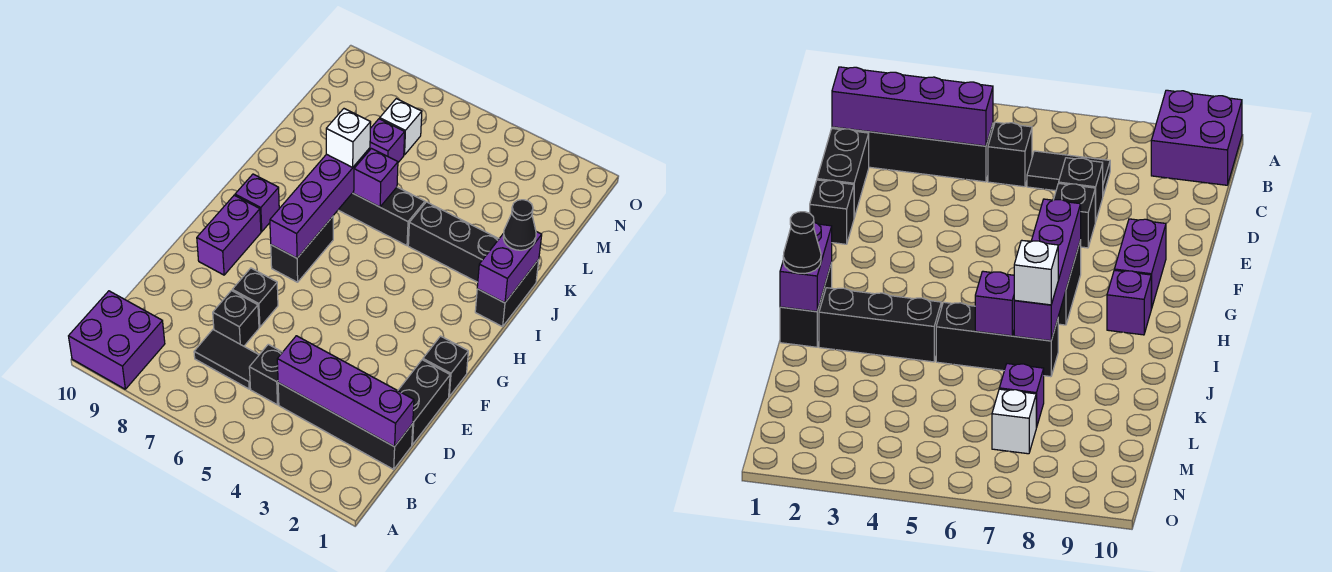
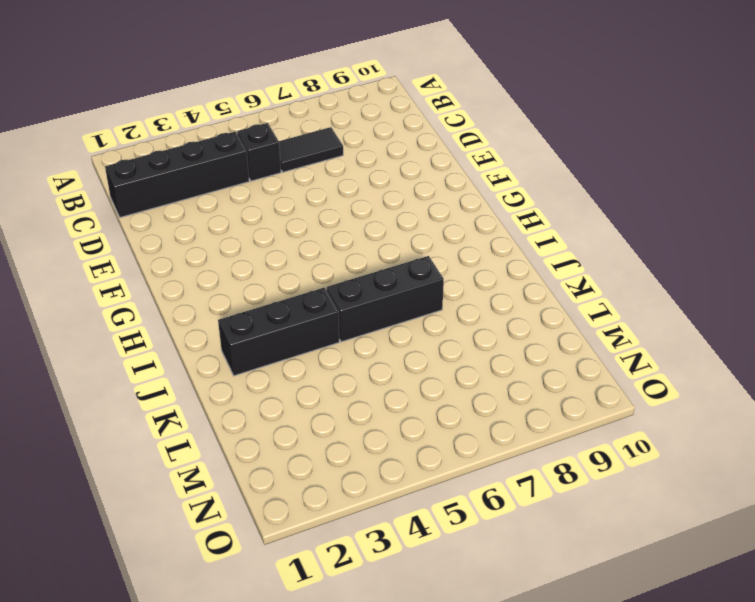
none -> purple 2x2 brick [69,291,165,389]
none -> black 1x2 brick [398,360,450,445]
none -> black 1x1 brick [213,291,259,346]

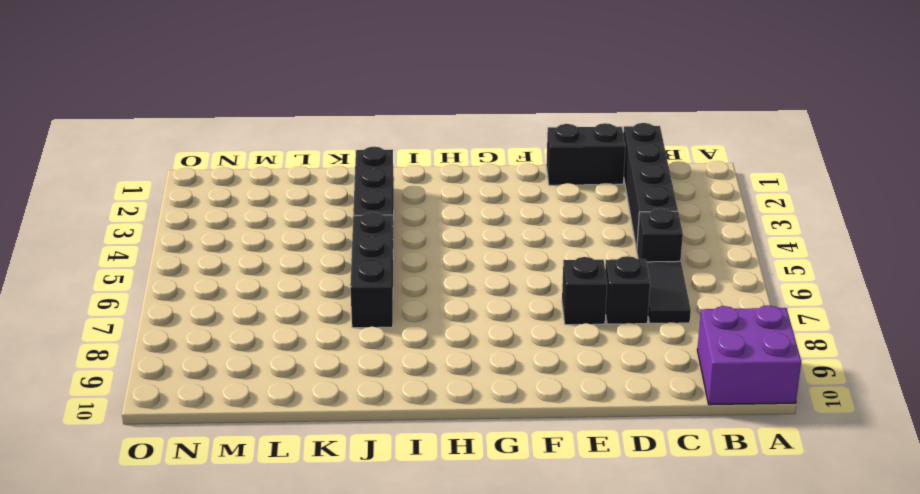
none -> black 1x1 brick [423,336,468,396]
none -> purple 1x2 brick [197,195,261,275]
none -> black 1x2 brick [271,217,333,282]

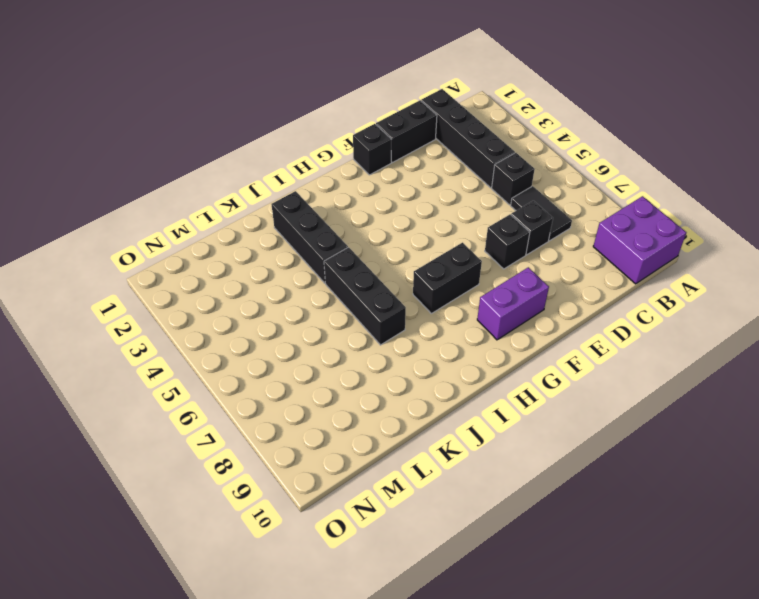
none -> purple 1x1 brick [235,174,279,232]
none -> black 1x2 brick [475,260,539,327]
none -> purple 1x1 brick [370,119,405,162]

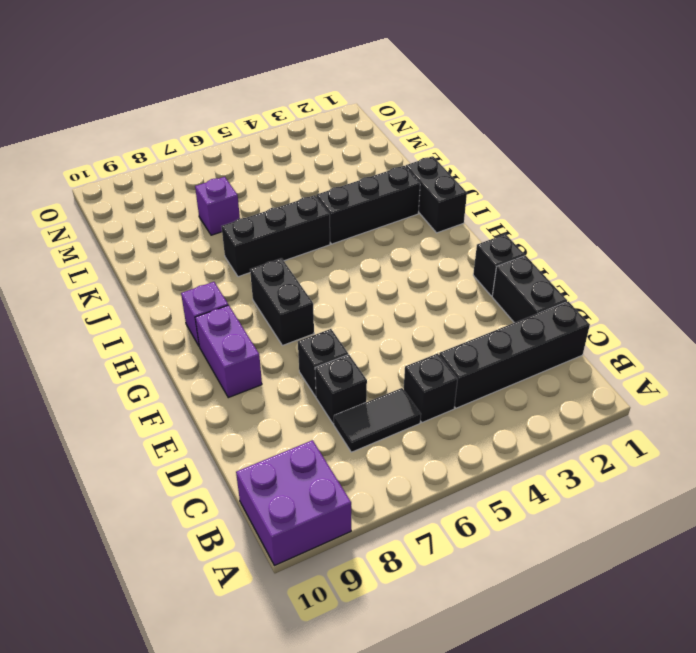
none -> white 1x1 brick [380,99,422,155]
none -> purple 1x4 brick [277,336,414,447]
none -> purple 1x4 brick [270,148,370,258]

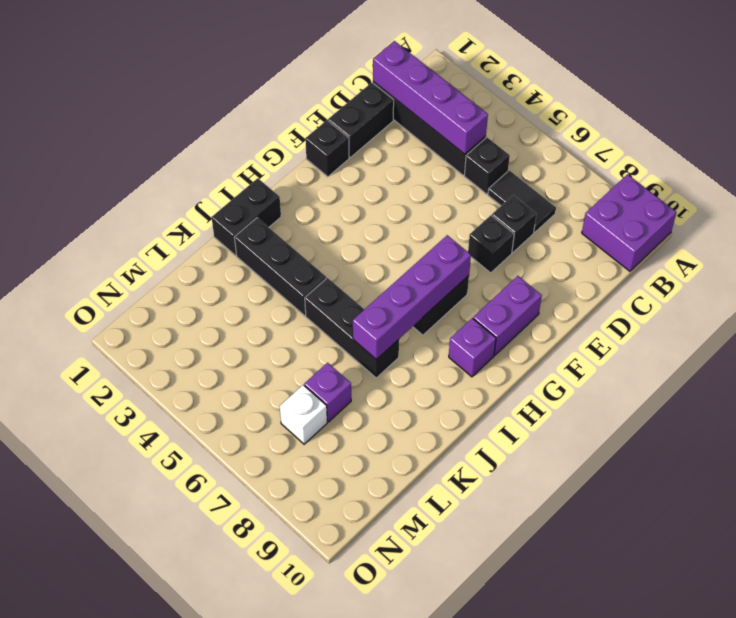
none -> purple 1x2 brick [477,232,542,303]
none -> purple 1x1 brick [354,149,398,207]
none -> black 1x1 cone [503,200,536,250]

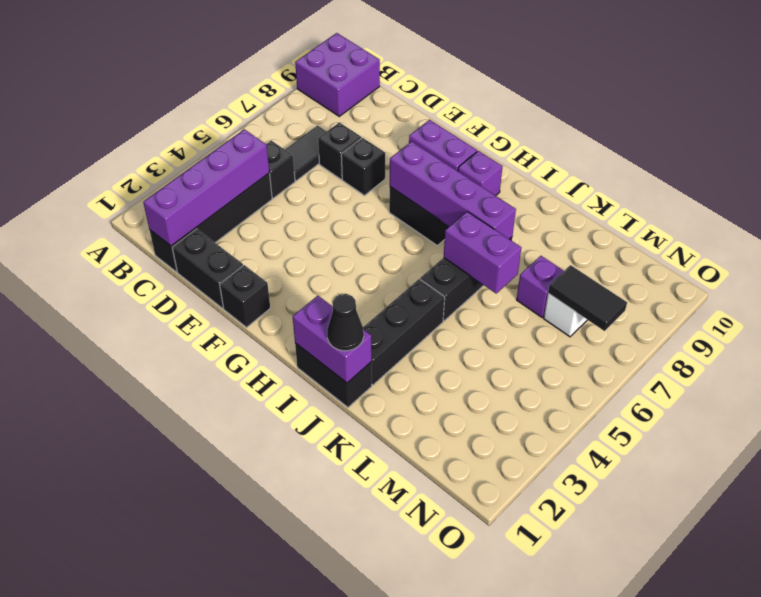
purple 1x2 brick [444,211,521,293] -> purple 1x1 brick [354,149,398,207]
black 1x2 tile [548,265,627,331] -> none
none -> white 1x1 brick [326,109,371,168]

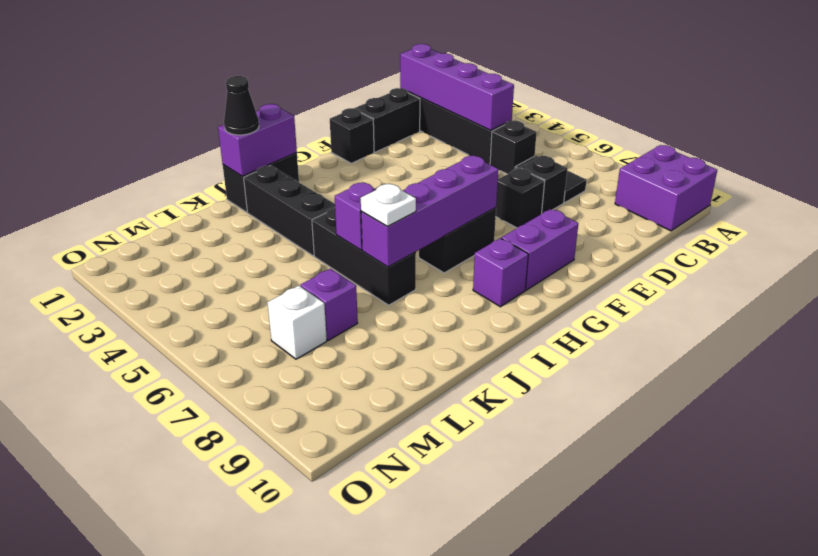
white 1x1 plate [361,183,416,226] -> white 1x1 brick [326,109,371,168]

